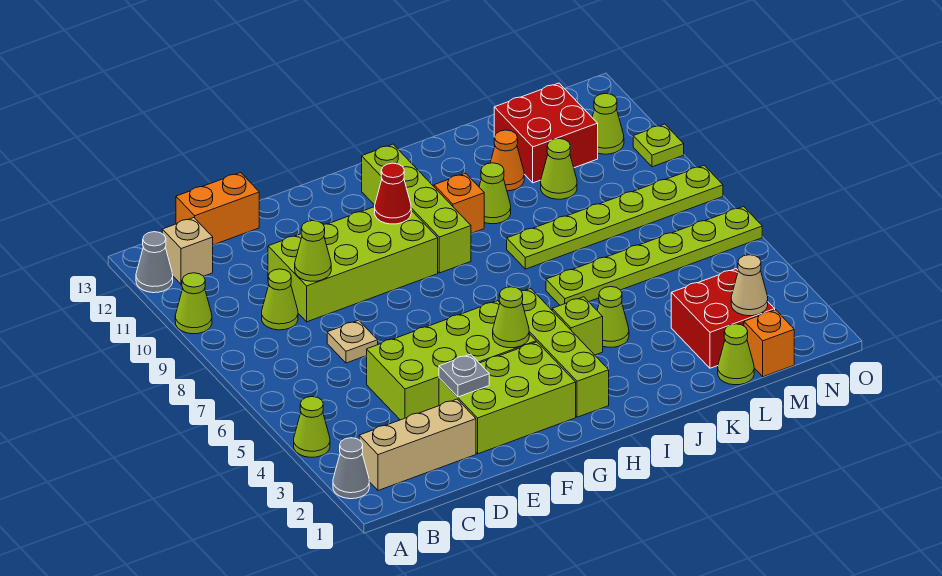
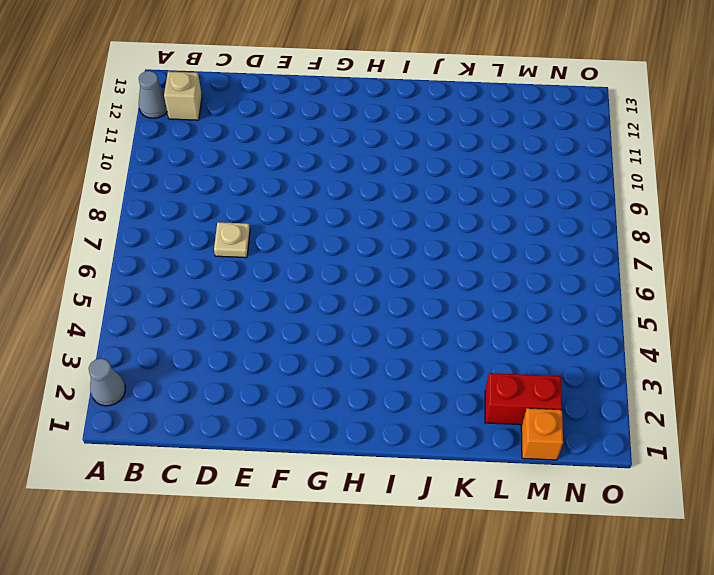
red 1x2 brick [485,373,562,425] -> red 2x2 brick [671,269,775,368]
none -> lime 1x1 cone [294,397,330,457]
none -> lime 1x1 cone [175,273,212,334]
none -> tan 1x3 brick [359,399,476,491]
none -> lime 1x1 cone [262,269,298,330]

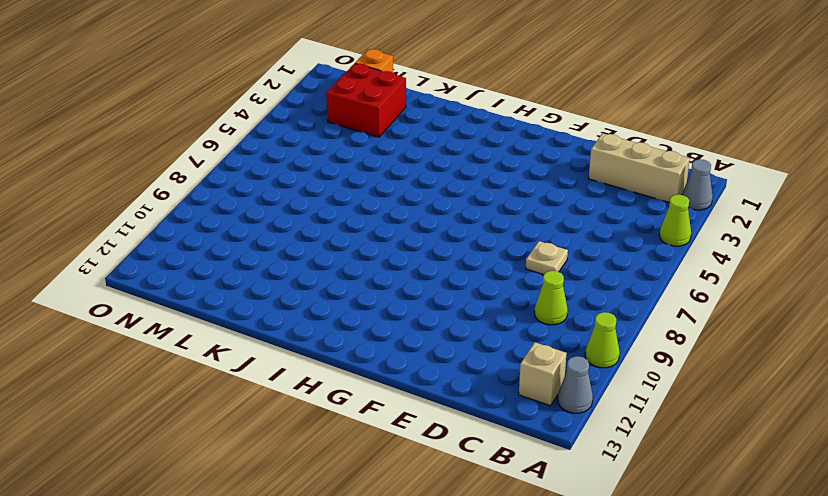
none -> orange 1x2 brick [176,173,259,245]
none -> lime 2x4 brick [367,301,536,420]
none -> lime 2x4 brick [268,207,438,322]
none -> lime 2x3 brick [439,342,576,454]

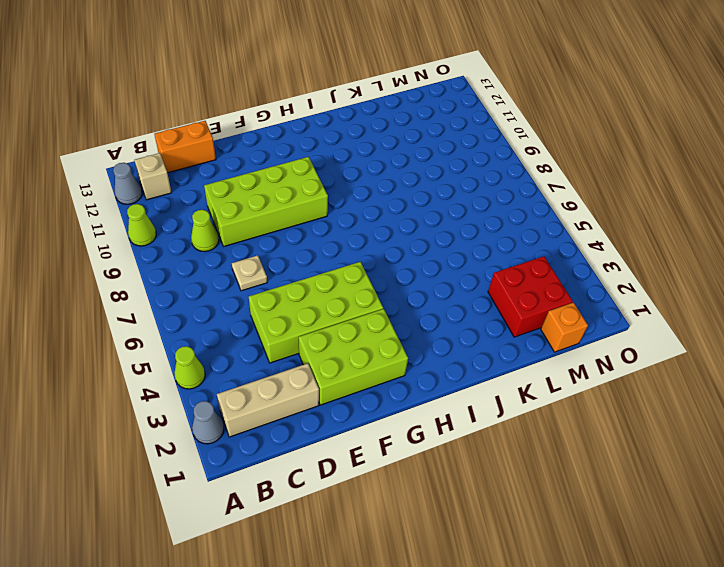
none -> lime 1x4 brick [499,289,609,417]
none -> lime 1x4 brick [362,144,471,273]
none -> lime 1x1 brick [552,297,603,355]
none -> orange 1x1 brick [434,173,484,233]

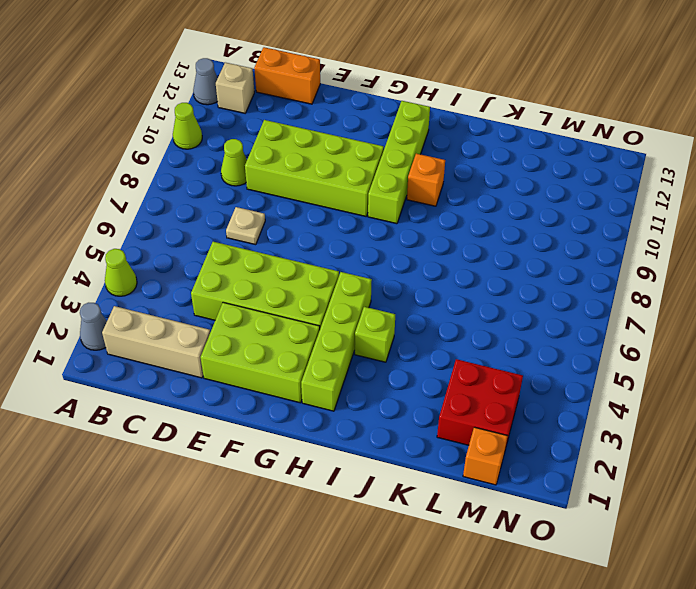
none -> lime 1x1 cone [597,287,629,347]
none -> lime 1x6 plate [546,207,762,305]
none -> lime 1x6 plate [507,165,723,269]
none -> lime 1x1 cone [479,163,511,224]

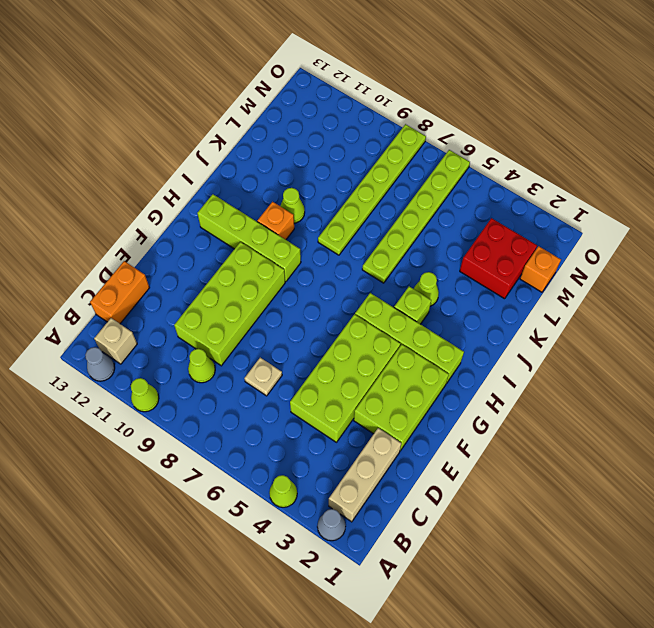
none -> orange 1x1 cone [490,130,524,191]
none -> lime 1x1 cone [718,324,754,385]
none -> lime 1x1 cone [541,139,577,199]
none -> red 2x2 brick [494,83,598,183]

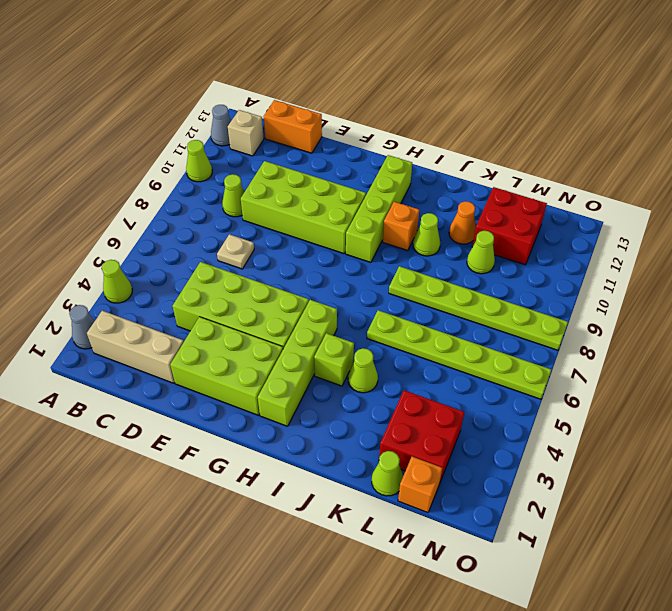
none -> lime 1x1 cone [592,93,624,154]
none -> lime 1x1 plate [633,124,684,167]
none -> lime 1x1 cone [295,221,331,281]
none -> grey 1x1 plate [439,354,489,397]

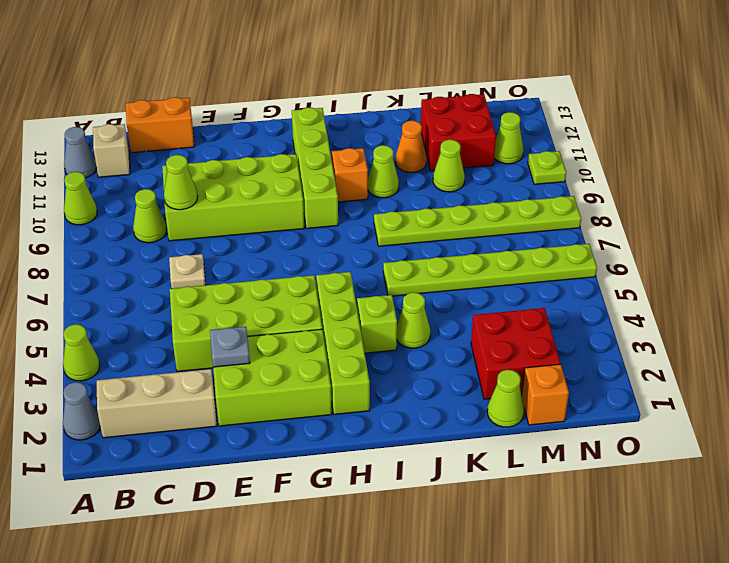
none -> lime 1x1 cone [493,287,529,348]
none -> red 1x1 cone [375,163,411,224]
none -> tan 1x1 cone [731,255,768,316]

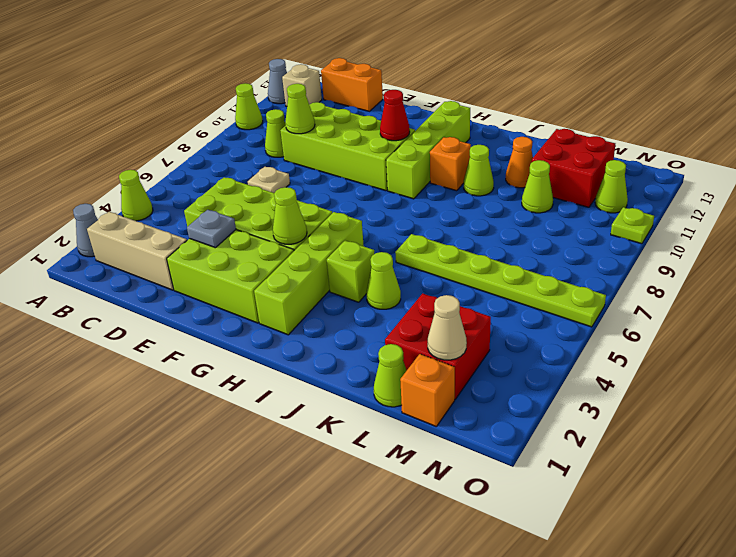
none -> lime 1x6 plate [507,165,723,269]

